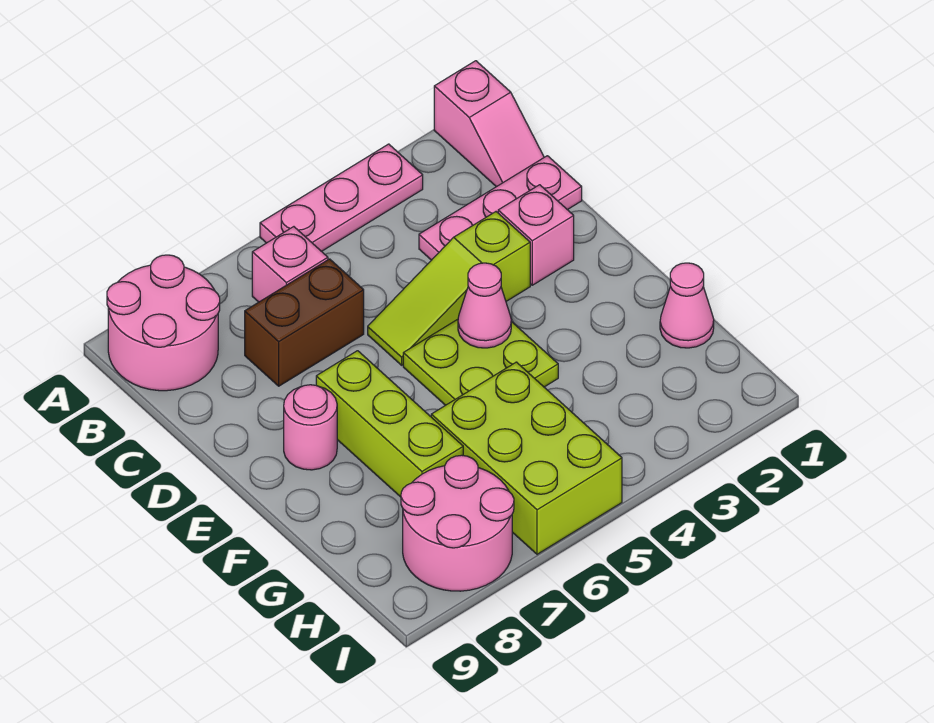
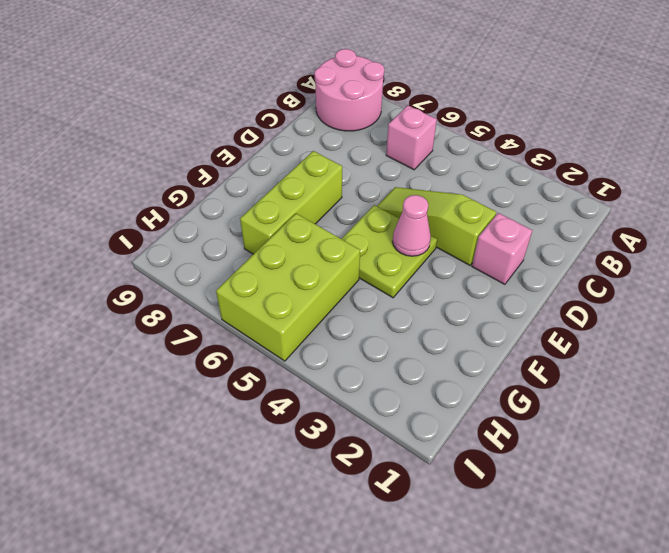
none -> pink 1x2 slope [434,61,544,187]
none -> pink 1x3 plate [260,144,423,251]
none -> pink 1x3 plate [419,156,582,260]

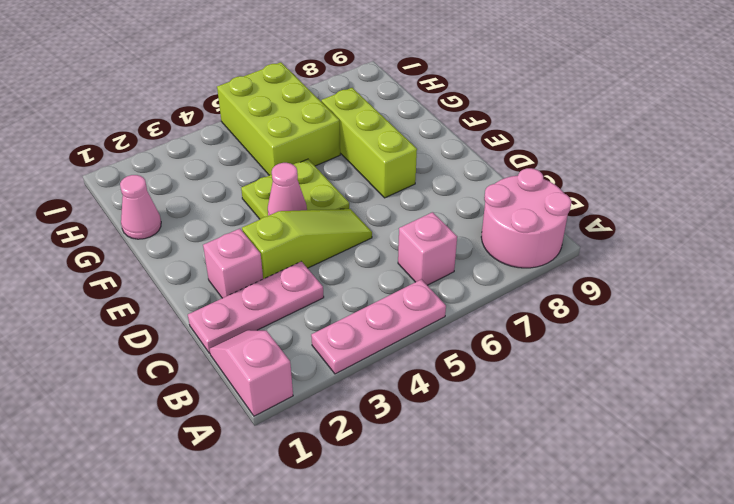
none -> brown 1x2 brick [245,259,364,386]
none -> pink 1x1 round brick [284,385,337,470]
none -> pink 2x2 round brick [401,455,514,591]

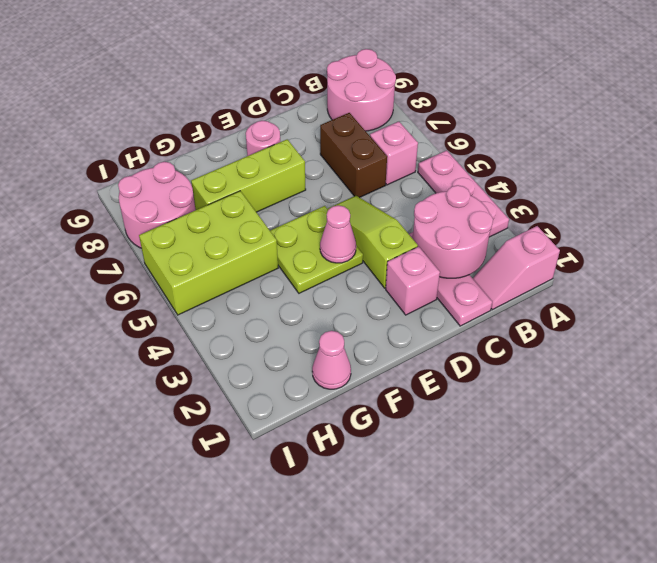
pink 2x2 round brick [413,185,493,278] -> none

